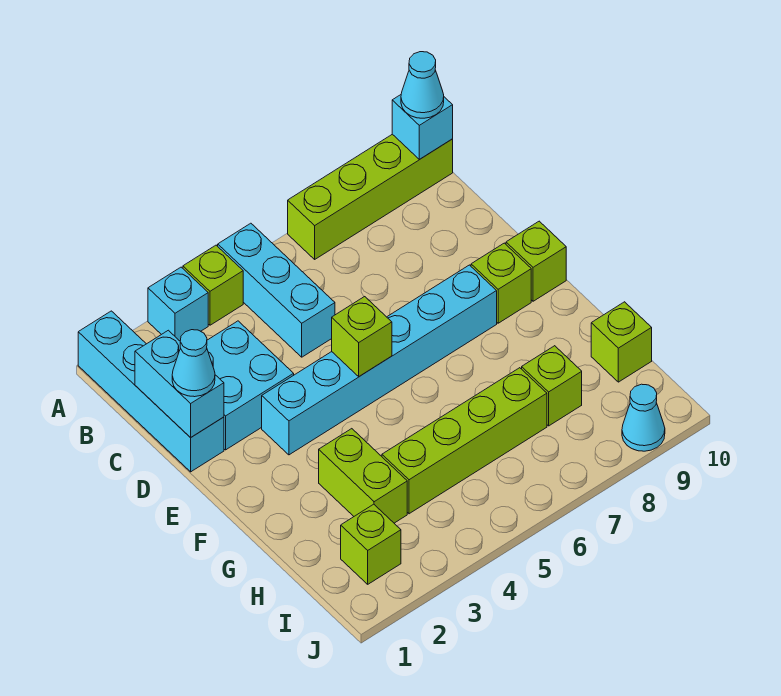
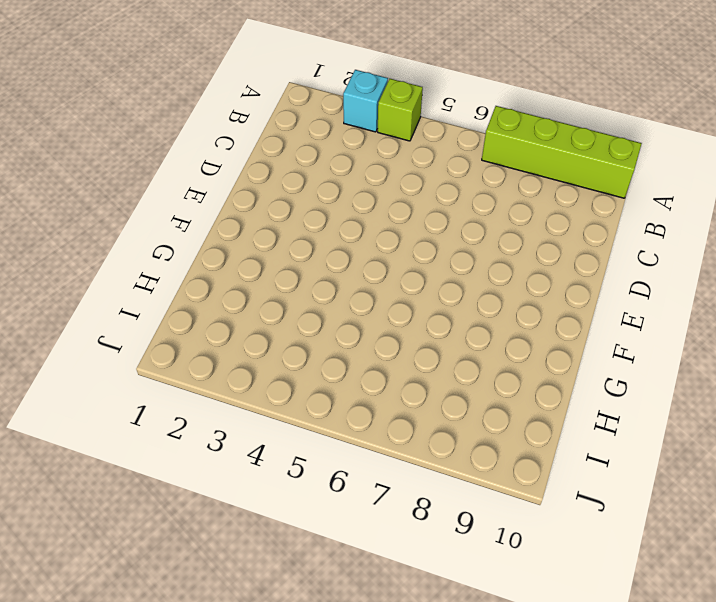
none -> cyan 1x4 brick [78,311,224,472]
none -> cyan 1x3 brick [218,223,335,357]
none -> cyan 2x2 brick [207,321,294,450]

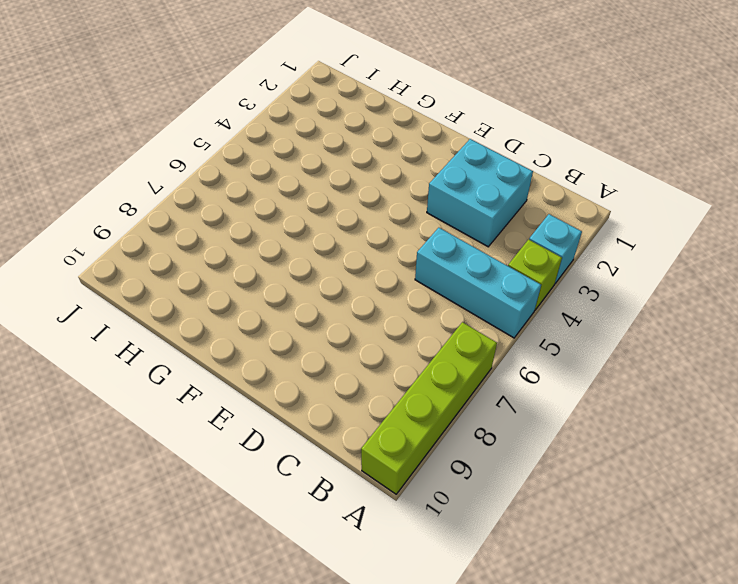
none -> cyan 1x4 brick [78,311,224,472]
none -> cyan 1x6 brick [262,265,497,455]
none -> lime 1x1 brick [471,243,531,323]

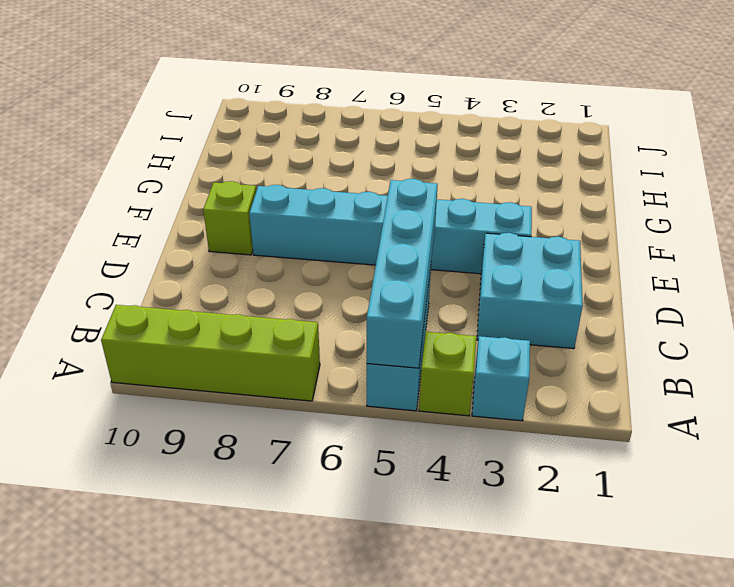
cyan 1x4 brick [367,179,438,368] -> cyan 1x4 brick moved to [78,311,224,472]
none -> lime 1x1 brick [506,221,566,301]
none -> lime 1x2 brick [319,429,407,523]
none -> lime 1x4 brick [382,368,547,514]

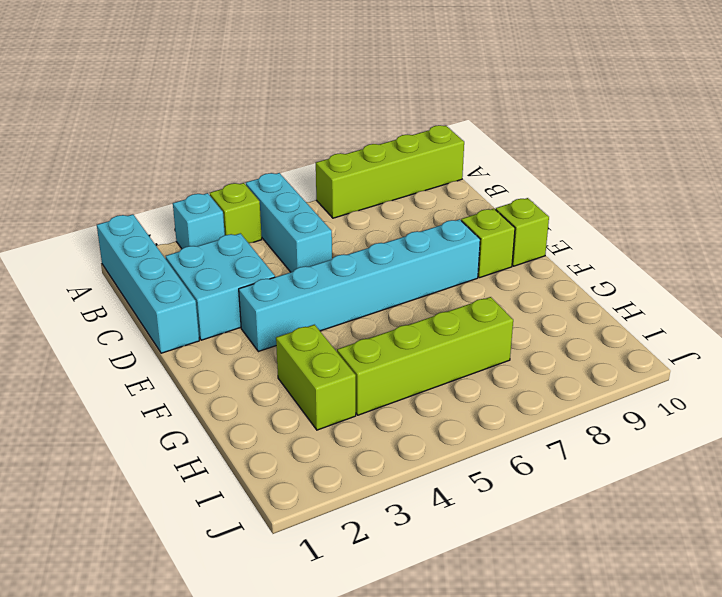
none -> lime 1x1 brick [522,346,582,426]
none -> lime 1x1 brick [591,302,652,382]
none -> lime 1x1 brick [341,504,401,584]

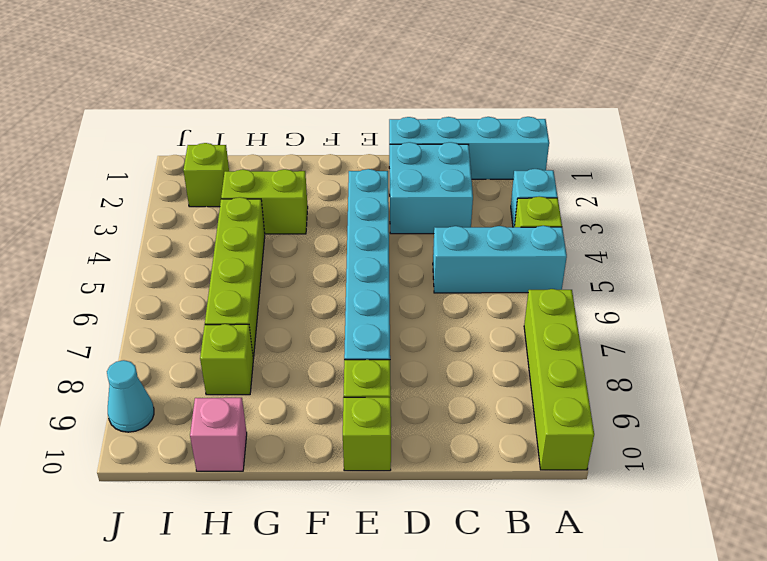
pink 1x1 brick [190,398,247,471] -> lime 1x1 brick [591,302,652,382]
none -> cyan 1x1 brick [392,95,453,159]
none -> cyan 1x2 brick [135,330,224,438]
none -> lime 1x1 brick [332,297,392,376]

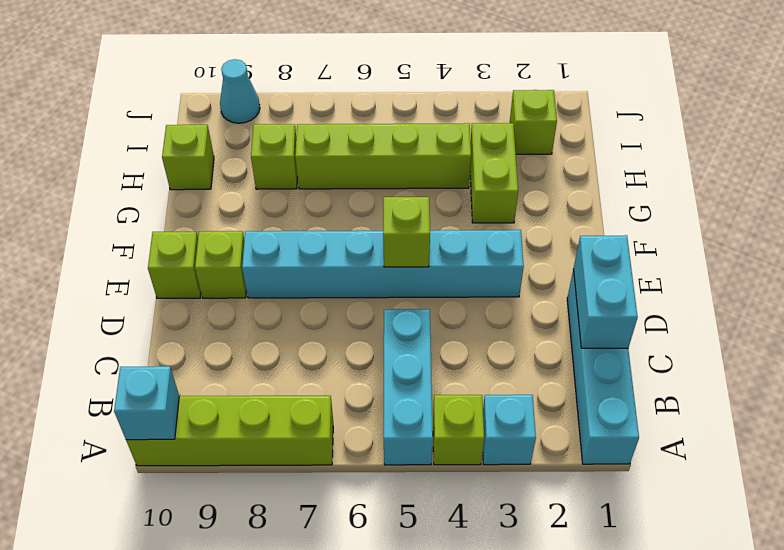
none -> cyan 2x2 brick [207,321,294,450]
none -> cyan 1x1 cone [401,52,444,118]
none -> cyan 1x1 cone [172,330,215,397]

